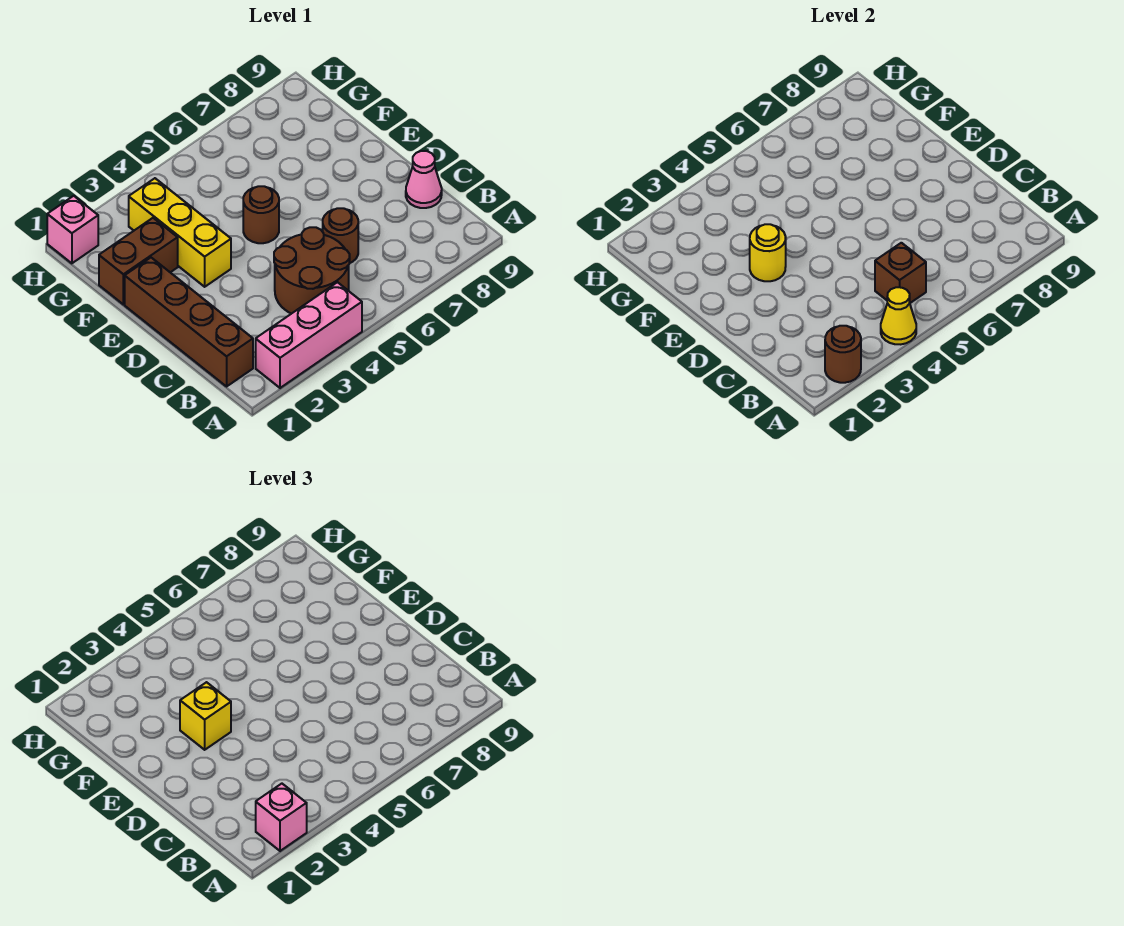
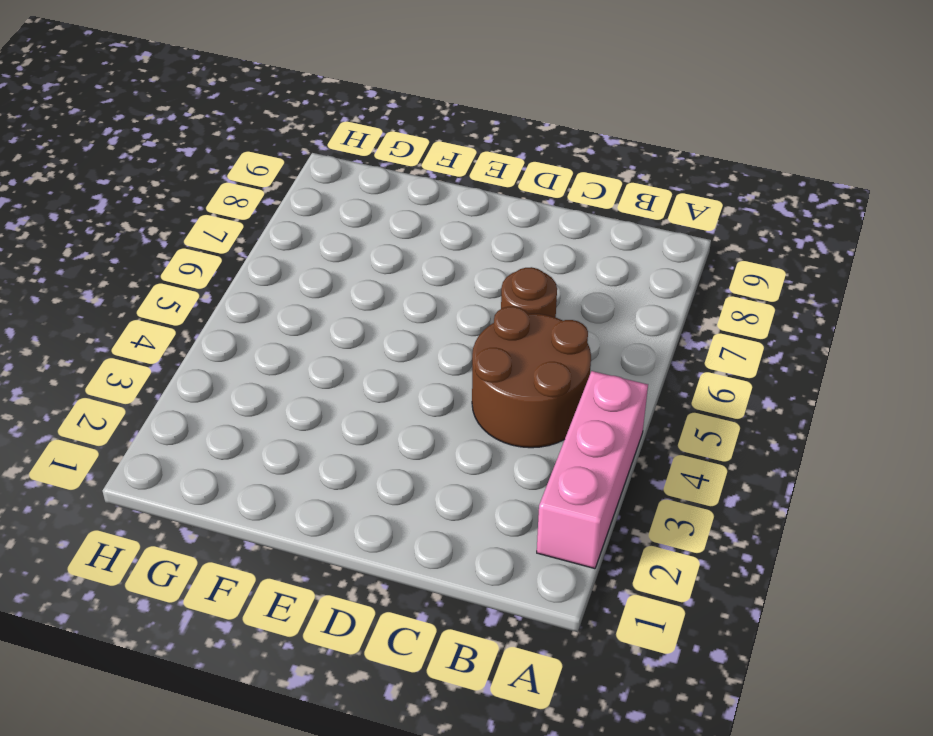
none -> brown 1x4 brick [125,258,253,386]
none -> pink 1x1 cone [406,151,442,208]
none -> yellow 1x3 brick [129,178,231,287]

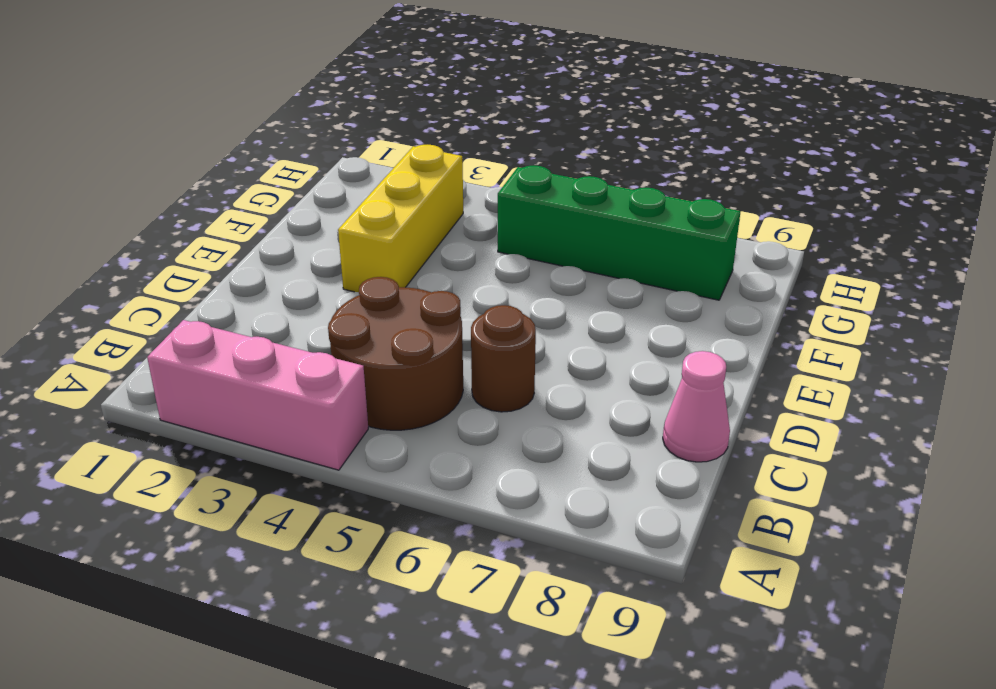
green 1x4 brick [498,165,741,300] -> none
none -> brown 1x4 brick [125,258,253,386]
none -> brown 1x1 round brick [243,186,279,243]
none -> brown 1x2 brick [99,218,178,304]

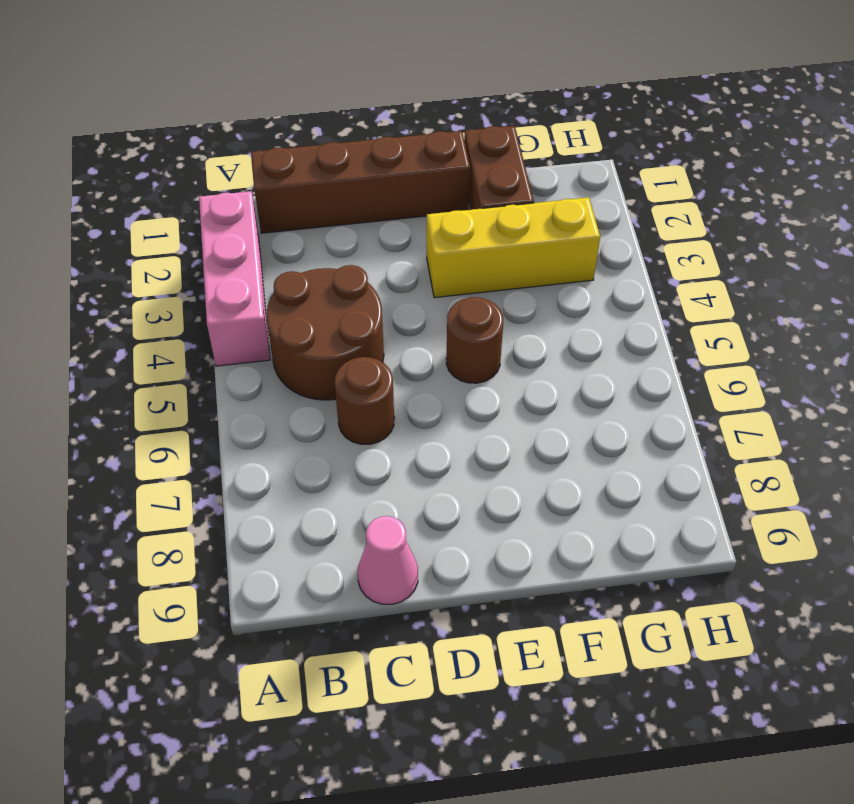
none -> pink 1x1 brick [47,196,98,263]
none -> brown 1x1 round brick [825,326,861,383]
none -> yellow 1x1 cone [881,287,916,344]

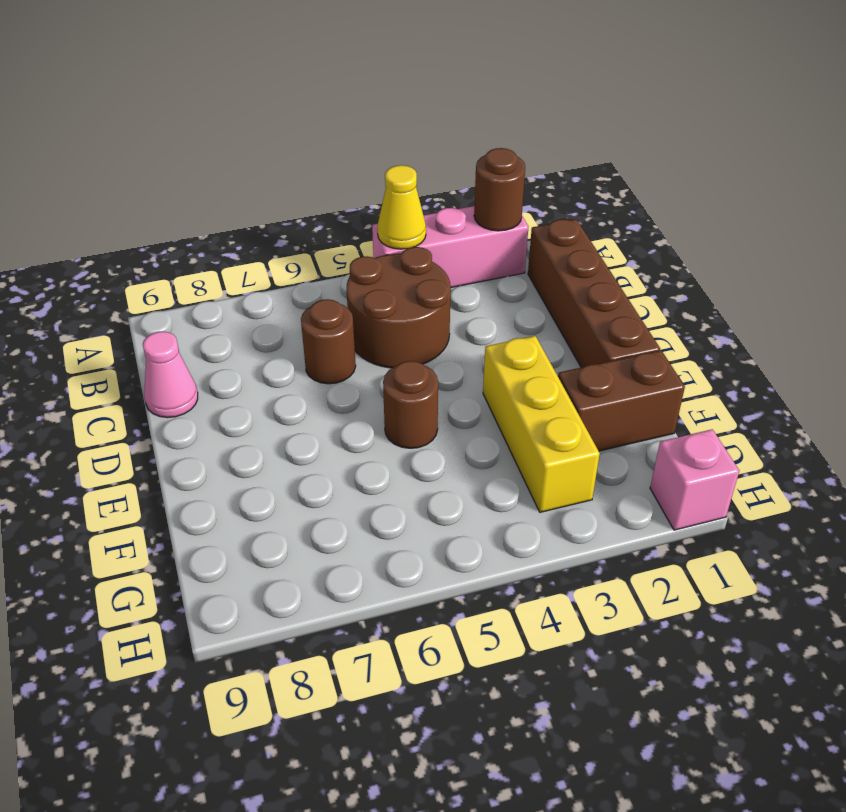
none -> brown 1x1 brick [875,243,926,303]
none -> yellow 1x1 round brick [750,224,786,281]
none -> pink 1x1 brick [256,784,307,851]

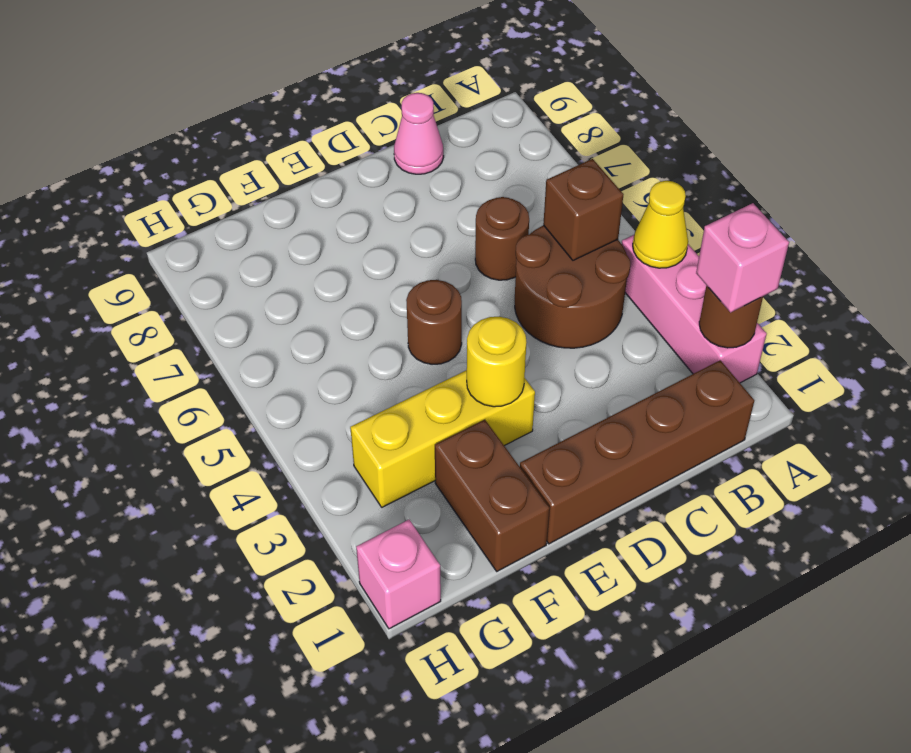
none -> yellow 1x1 brick [180,682,231,750]

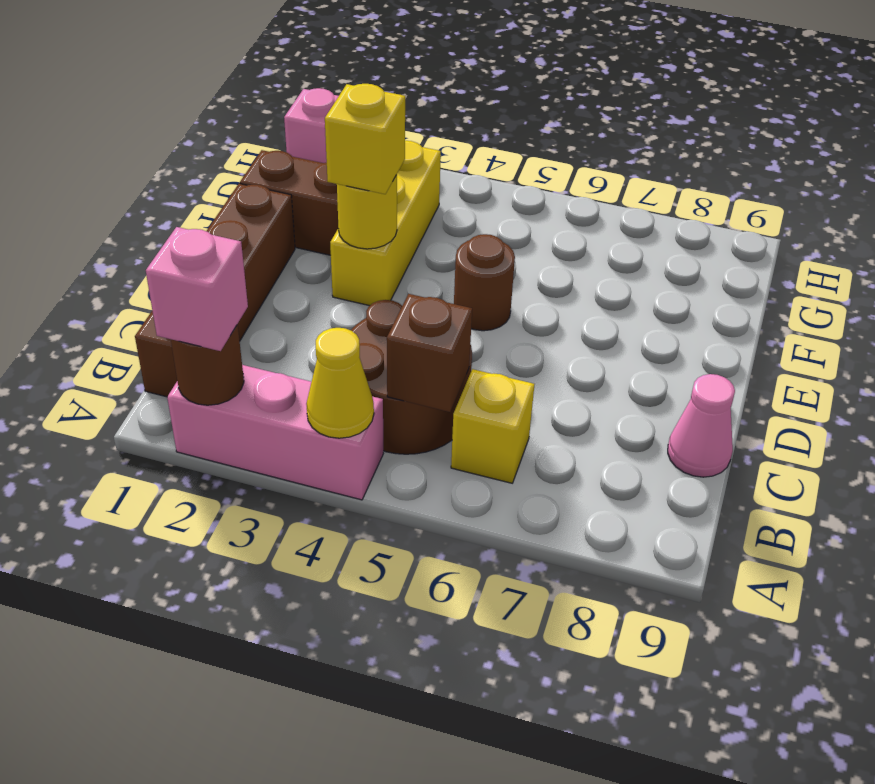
yellow 1x1 brick [451,369,534,483] -> none
none -> brown 1x1 round brick [323,208,358,263]

